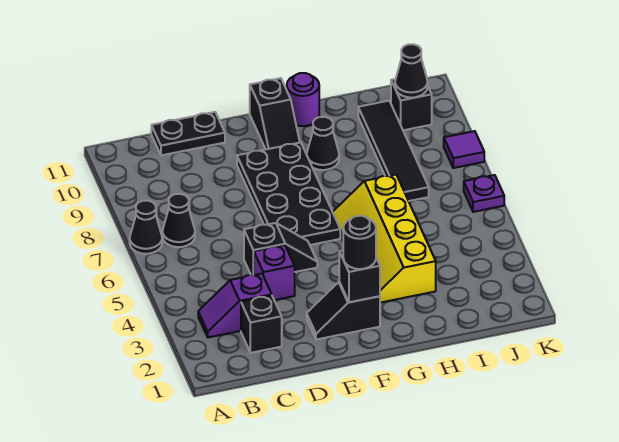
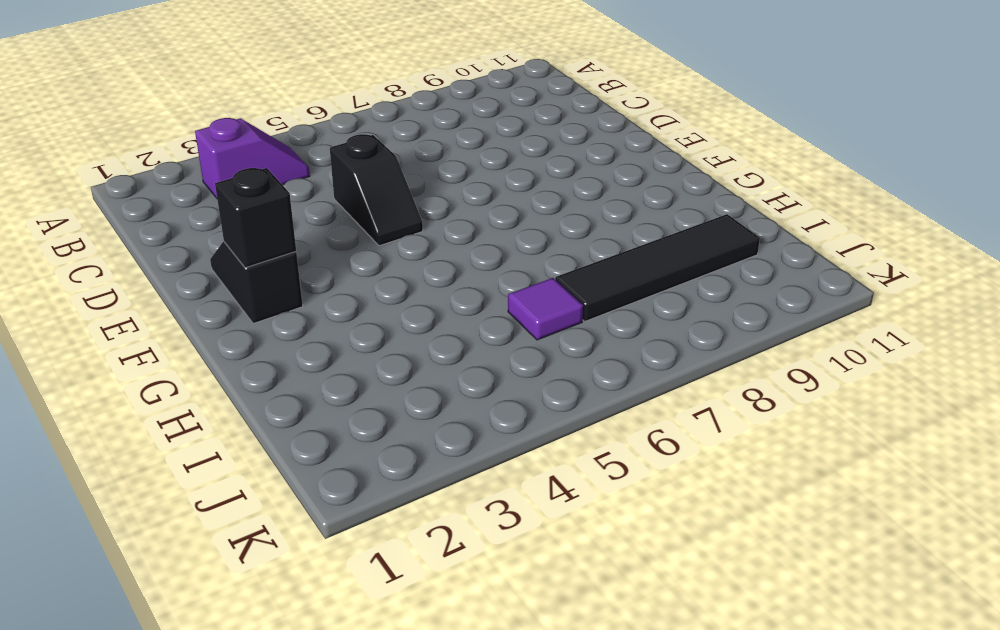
purple 1x2 slope [195,118,310,198] -> purple 1x2 slope turned to [198,274,272,337]
purple 1x1 tile [508,278,583,340] -> purple 1x1 tile moved to [444,131,484,168]
none -> black 1x1 cone [130,201,162,254]
none -> black 1x1 cone [162,194,195,247]
none -> black 1x1 brick [241,296,282,353]

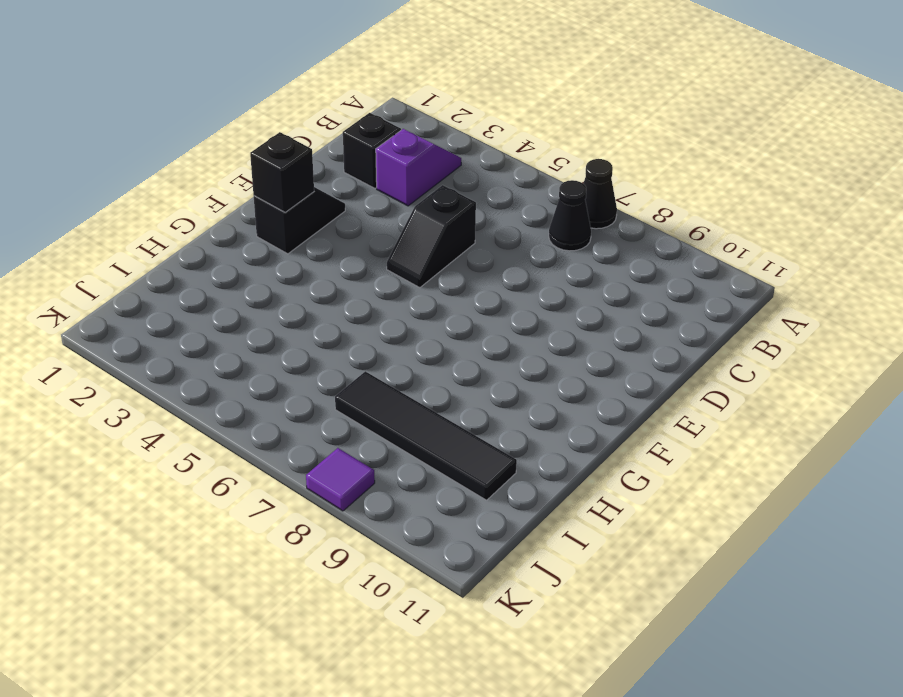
none -> black 1x2 plate [151,112,225,155]
none -> purple 1x1 brick [254,245,295,300]
none -> black 2x4 plate [237,142,340,245]

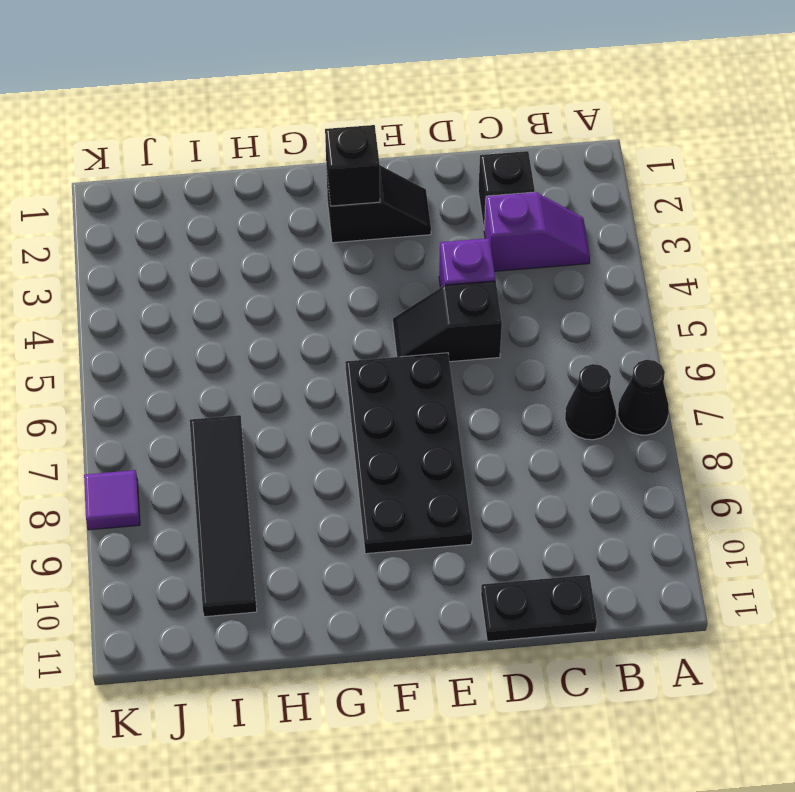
none -> black 1x2 slope [250,78,300,149]
none -> yellow 2x4 slope [333,175,436,303]
none -> black 1x1 cone [307,117,339,170]

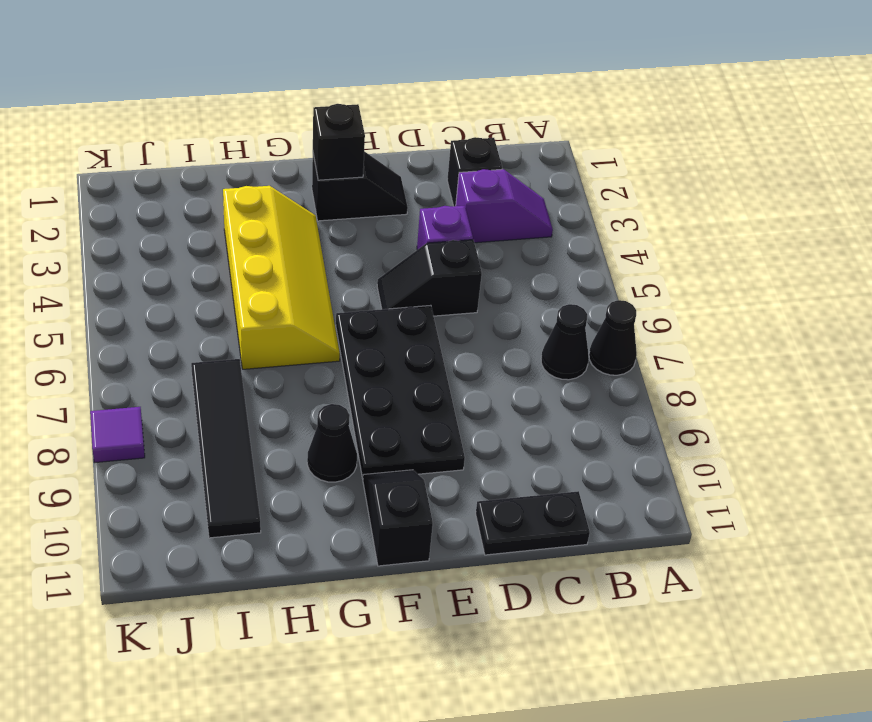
none -> purple 1x1 round brick [287,73,319,126]
none -> black 1x1 brick [391,79,432,130]
none -> purple 1x1 plate [464,175,504,212]

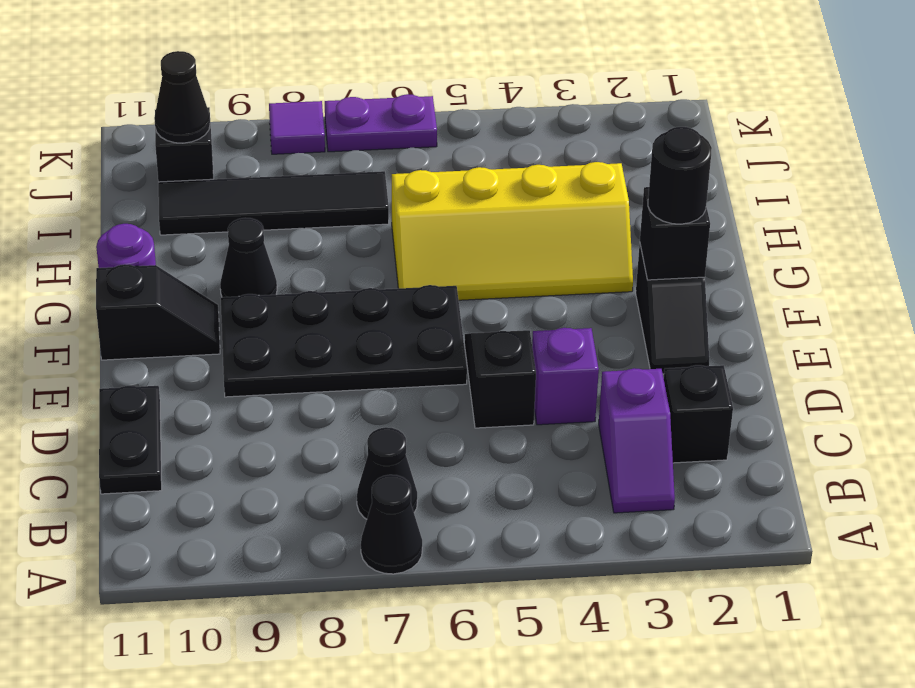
purple 1x2 plate [325,94,437,152] -> purple 1x1 plate [464,175,504,212]

